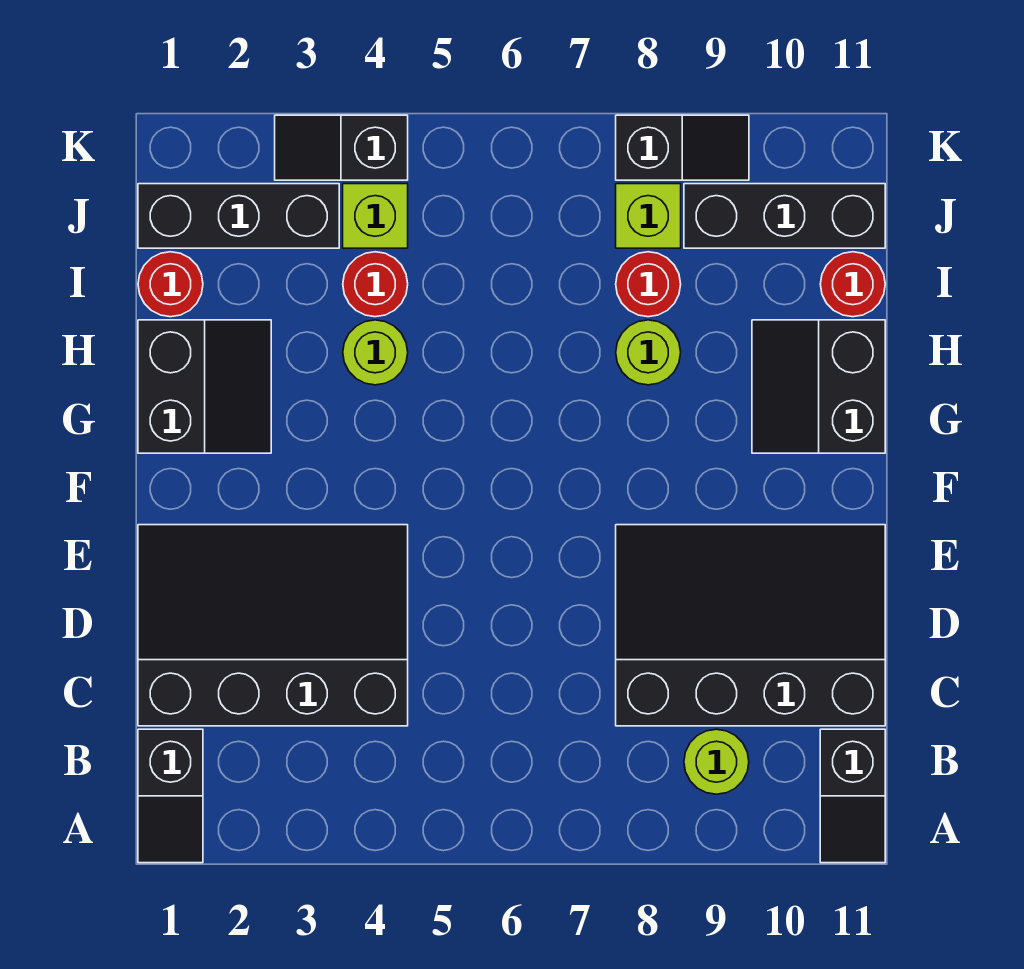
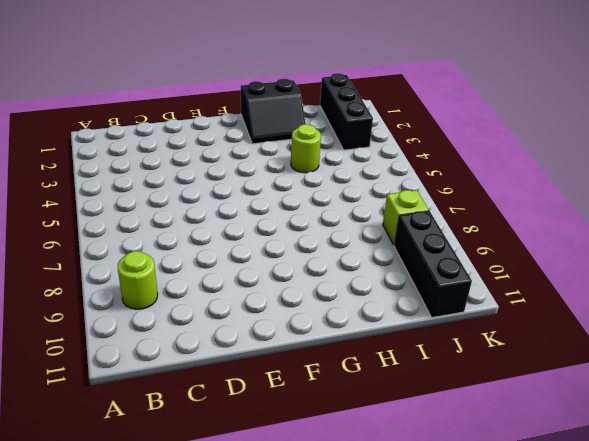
none -> black 1x2 slope [138,729,203,863]
none -> black 1x2 slope [820,729,885,863]
none -> black 3x4 slope [138,525,408,726]

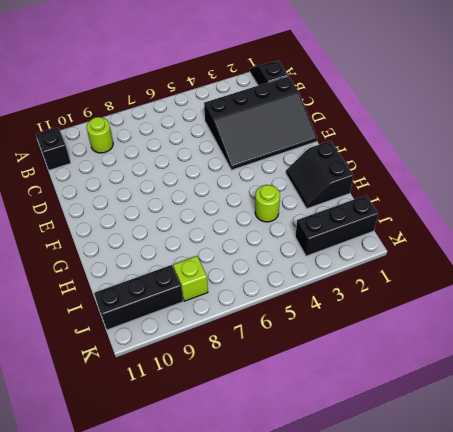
none -> black 3x4 slope [616,525,885,726]
none -> black 2x2 slope [752,320,885,453]
none -> lime 1x1 round brick [616,320,681,385]

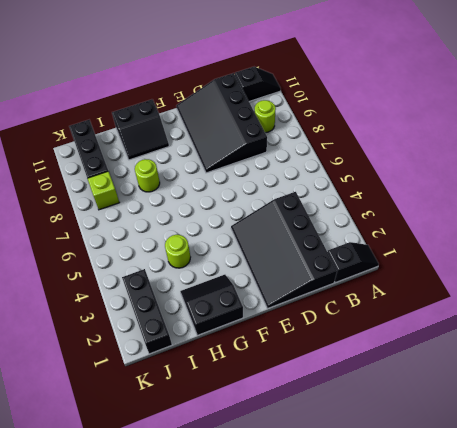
none -> red 1x1 round brick [138,252,203,317]
none -> red 1x1 round brick [343,252,408,317]
none -> red 1x1 round brick [616,252,681,317]

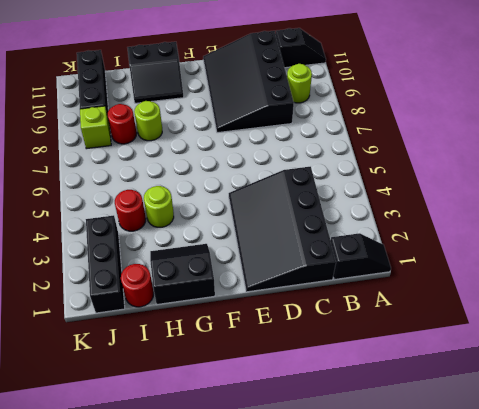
none -> red 1x1 round brick [820,252,885,317]
none -> lime 1x1 brick [343,184,408,248]
none -> black 1x2 slope [275,115,408,180]

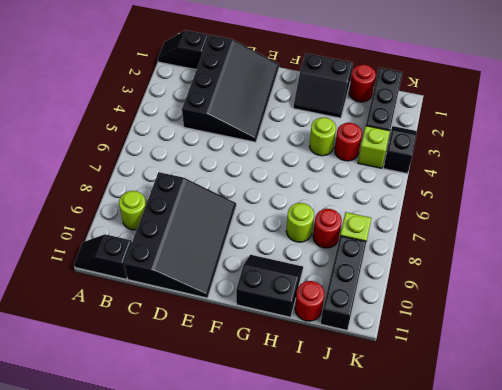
none -> black 1x2 slope [616,115,749,180]

